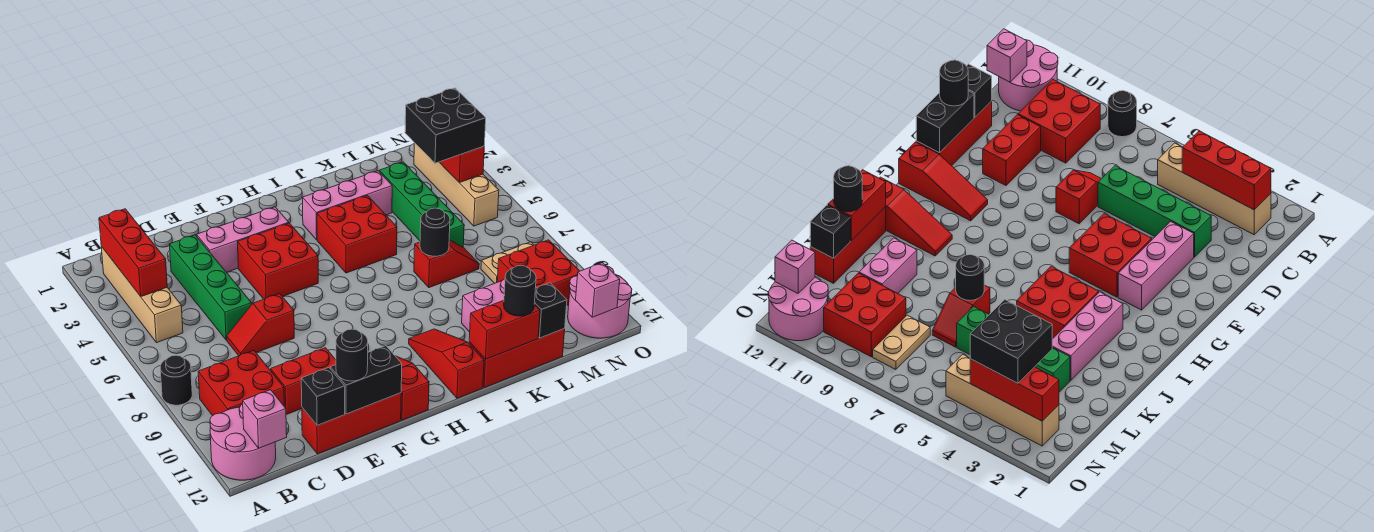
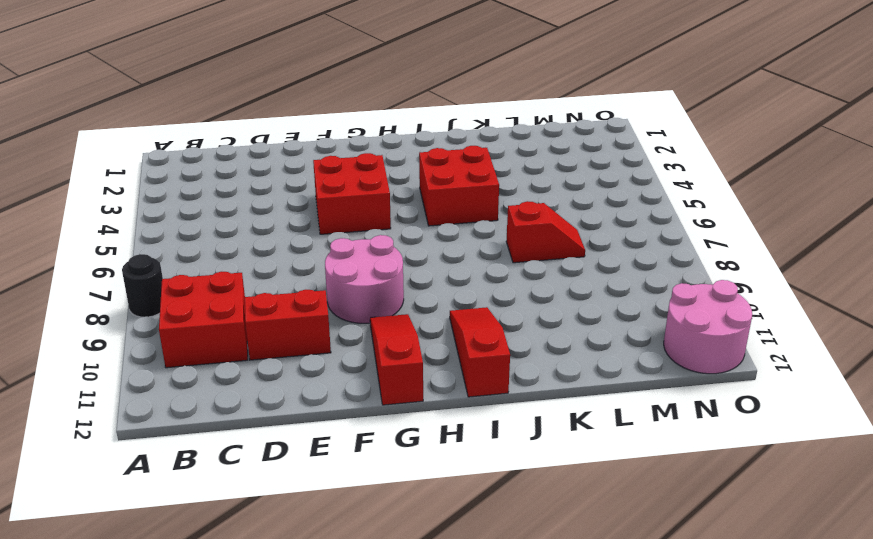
pink 2x2 round brick [325,235,404,323] -> pink 2x2 round brick moved to [210,404,276,480]
none -> tan 1x4 brick [101,247,183,343]
none -> green 1x4 brick [170,235,252,340]
none -> red 1x2 slope [227,294,294,356]
none -> red 1x3 brick [302,393,401,454]

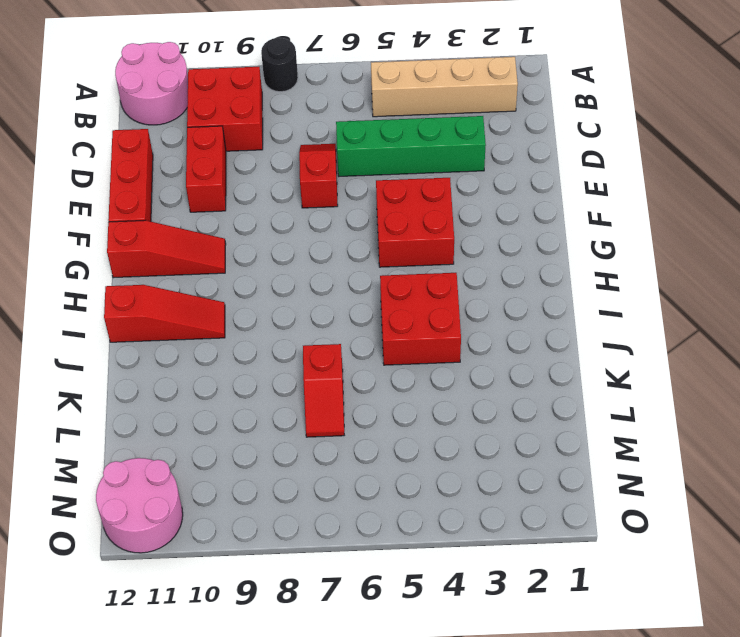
none -> pink 1x3 brick [197,207,289,272]
none -> pink 1x3 brick [303,171,392,240]
none -> red 1x3 brick [469,329,565,388]
none -> pink 1x2 brick [462,279,505,332]

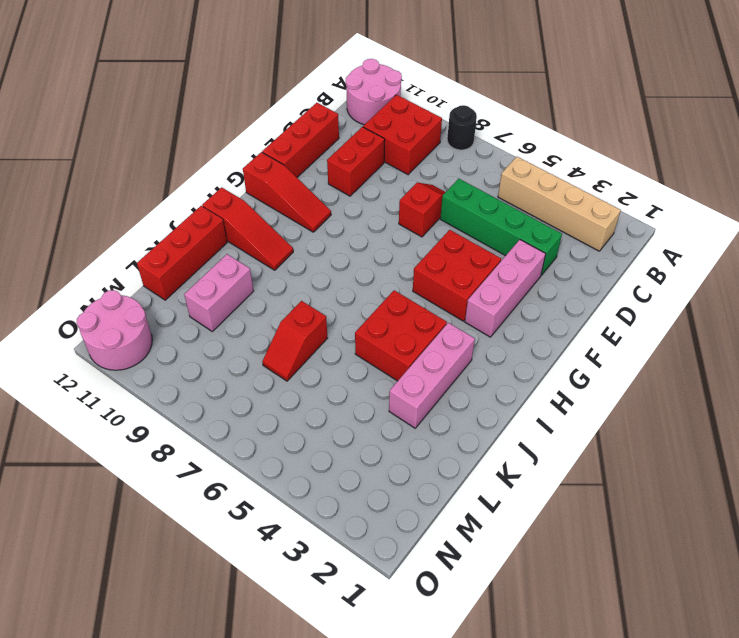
none -> green 1x4 brick [379,162,464,247]
none -> tan 1x2 plate [481,242,534,283]
none -> red 2x2 brick [497,240,579,305]
none -> tan 1x4 brick [414,143,499,226]

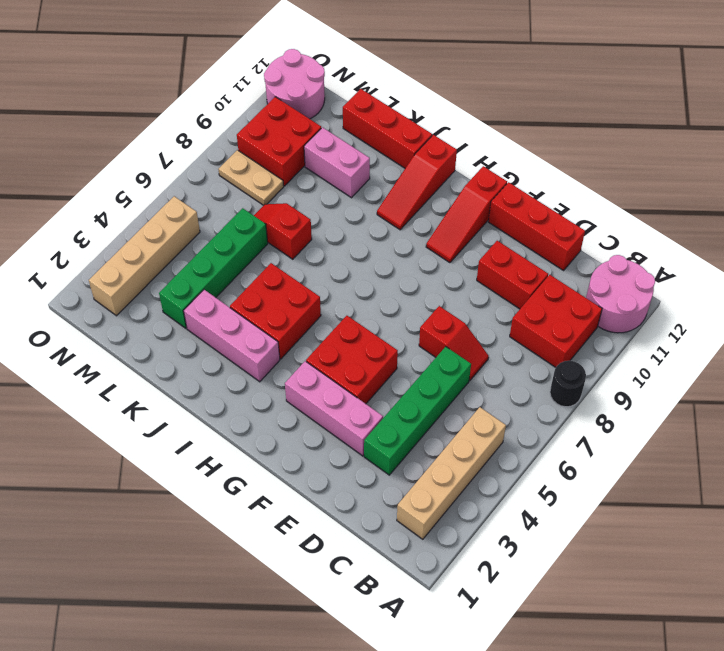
none -> red 1x3 brick [99,209,167,296]
none -> pink 1x1 brick [243,390,287,448]
none -> black 1x1 brick [301,367,345,425]
none -> black 1x2 brick [330,346,402,414]

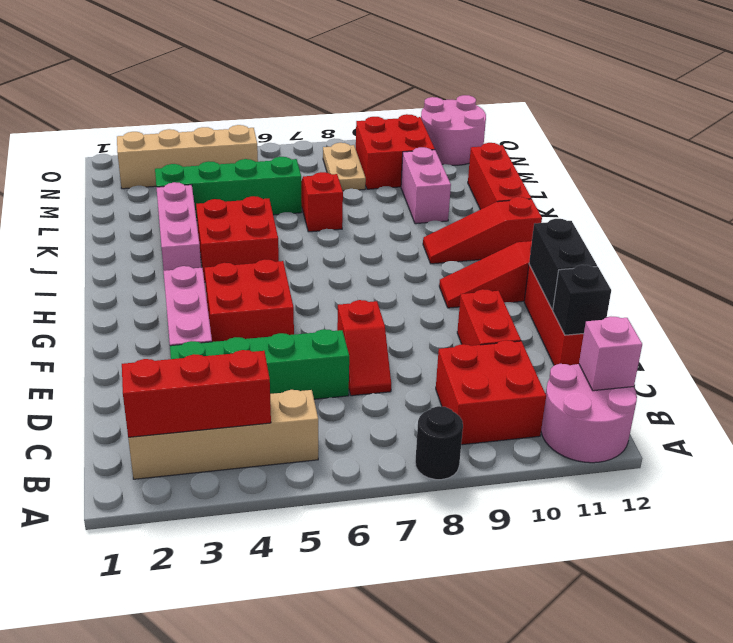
none -> red 1x2 brick [469,300,540,359]
none -> black 1x1 round brick [420,208,450,256]
none -> black 1x1 brick [534,283,567,338]
none -> red 1x3 brick [440,146,484,182]

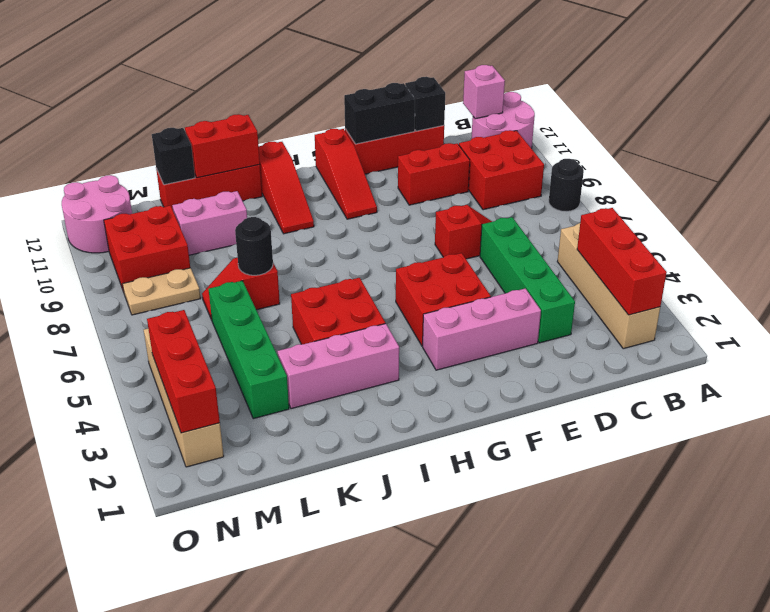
none -> pink 1x1 brick [576,263,620,317]
none -> black 1x1 round brick [336,329,368,381]
none -> black 1x1 round brick [504,265,536,316]
none -> black 2x2 brick [405,88,486,163]

